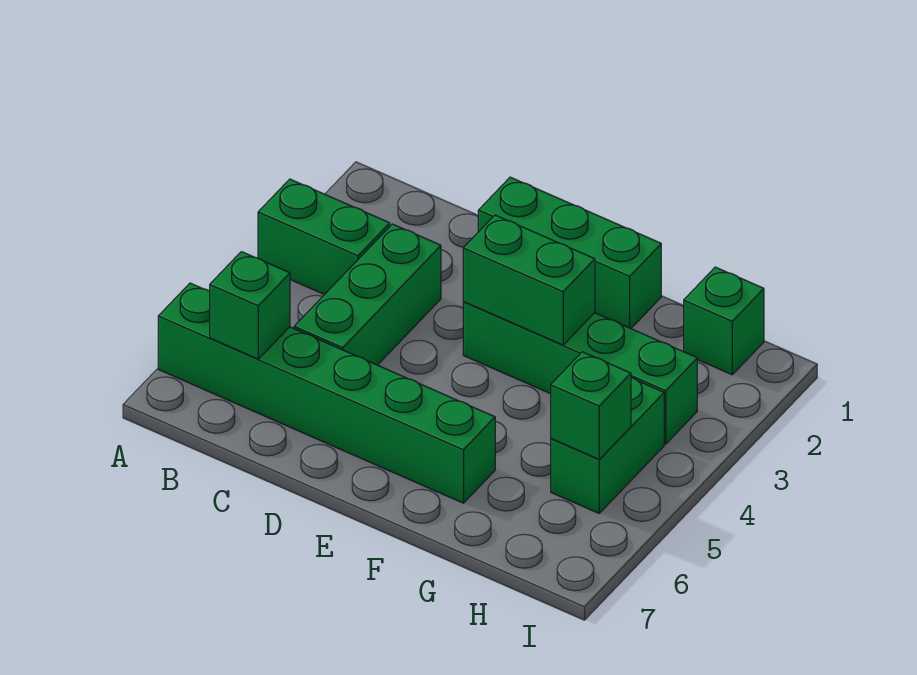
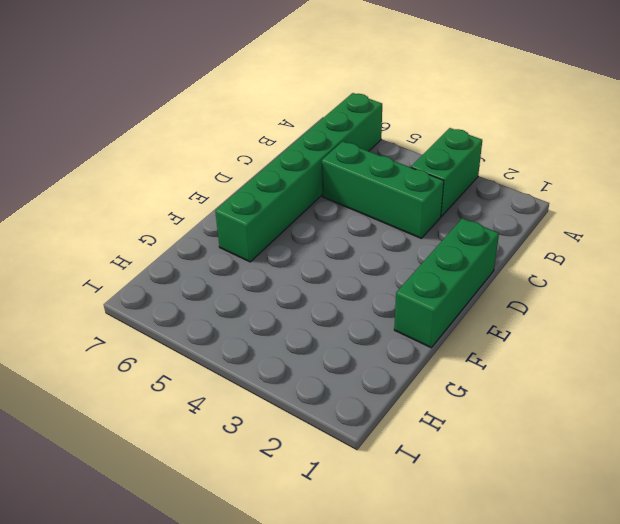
none -> green 1x4 brick [463,302,697,444]
none -> green 1x1 brick [684,267,764,375]

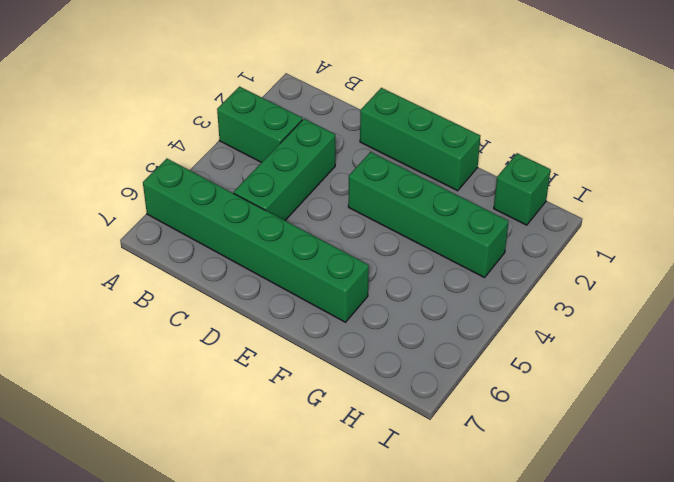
none -> green 1x2 brick [551,377,664,513]
none -> green 1x1 brick [210,252,290,359]

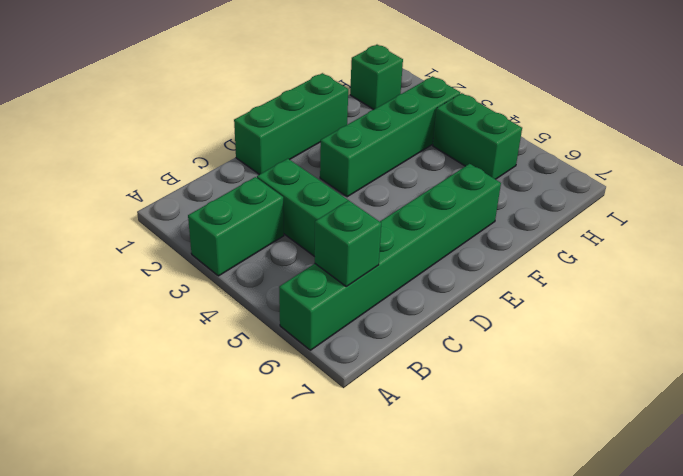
none -> green 1x2 brick [463,215,595,345]
none -> green 1x1 brick [551,352,631,459]

